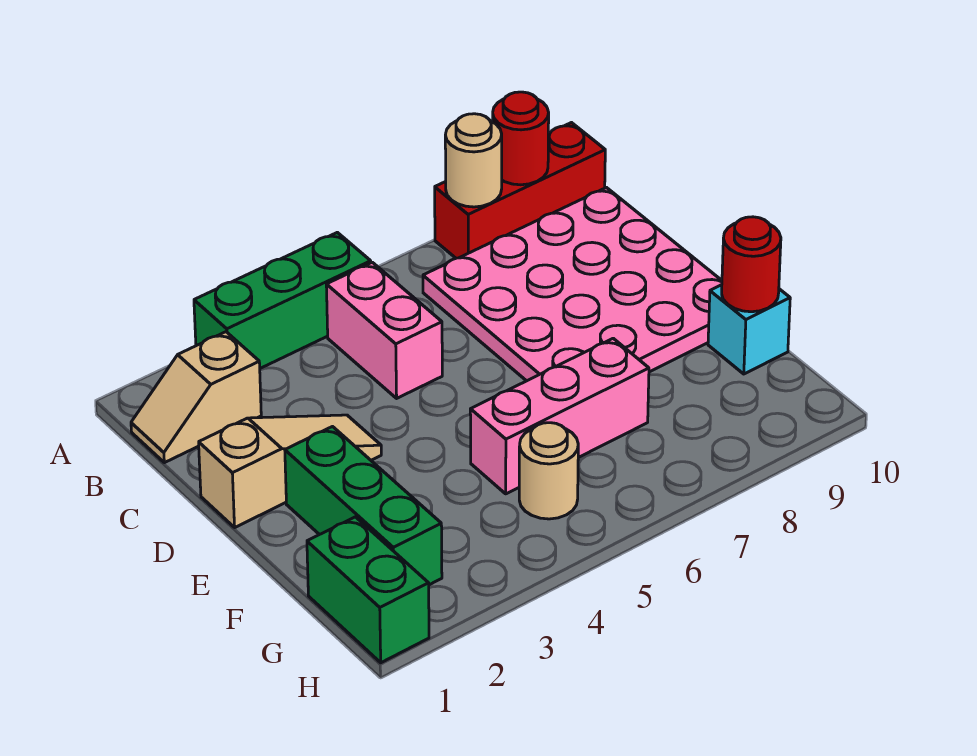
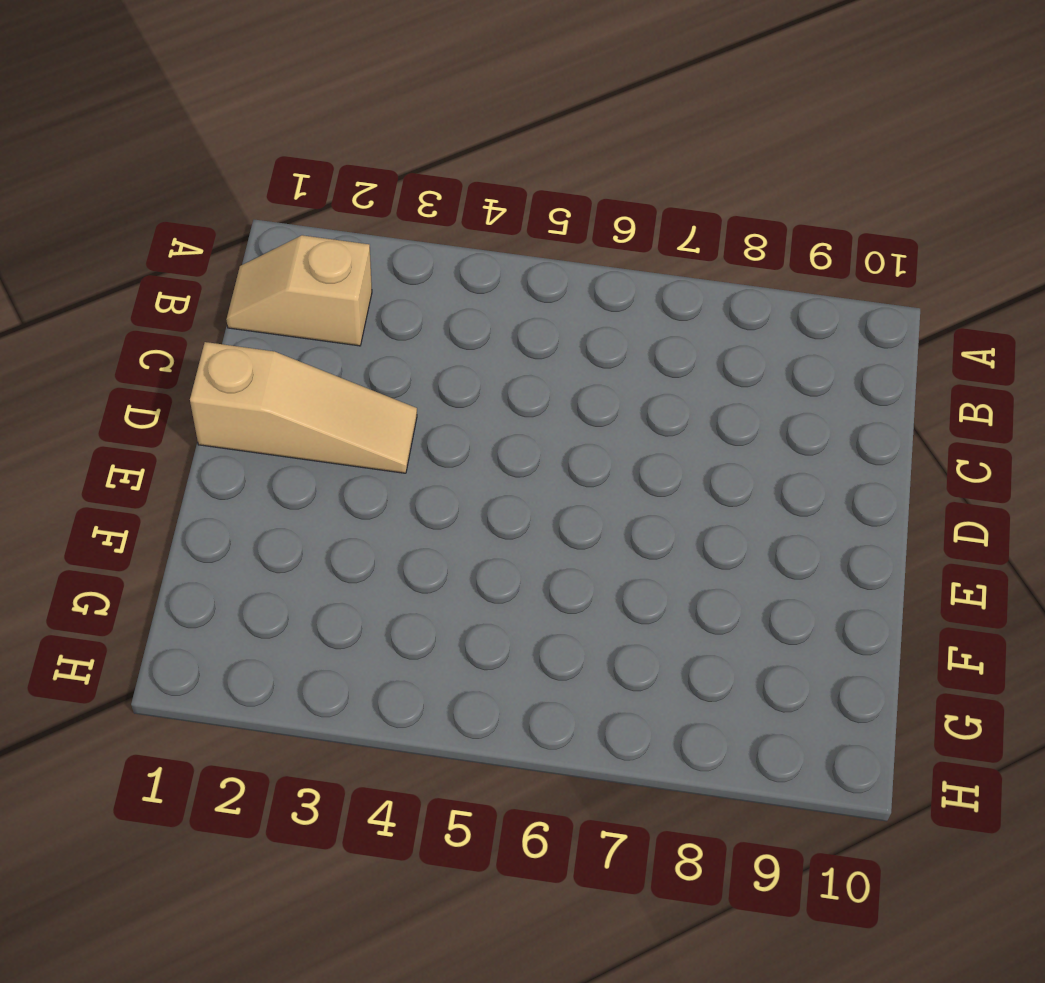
none -> green 1x3 brick [194,232,371,368]
none -> red 1x3 brick [435,123,605,258]
none -> pink 1x2 brick [326,262,442,398]

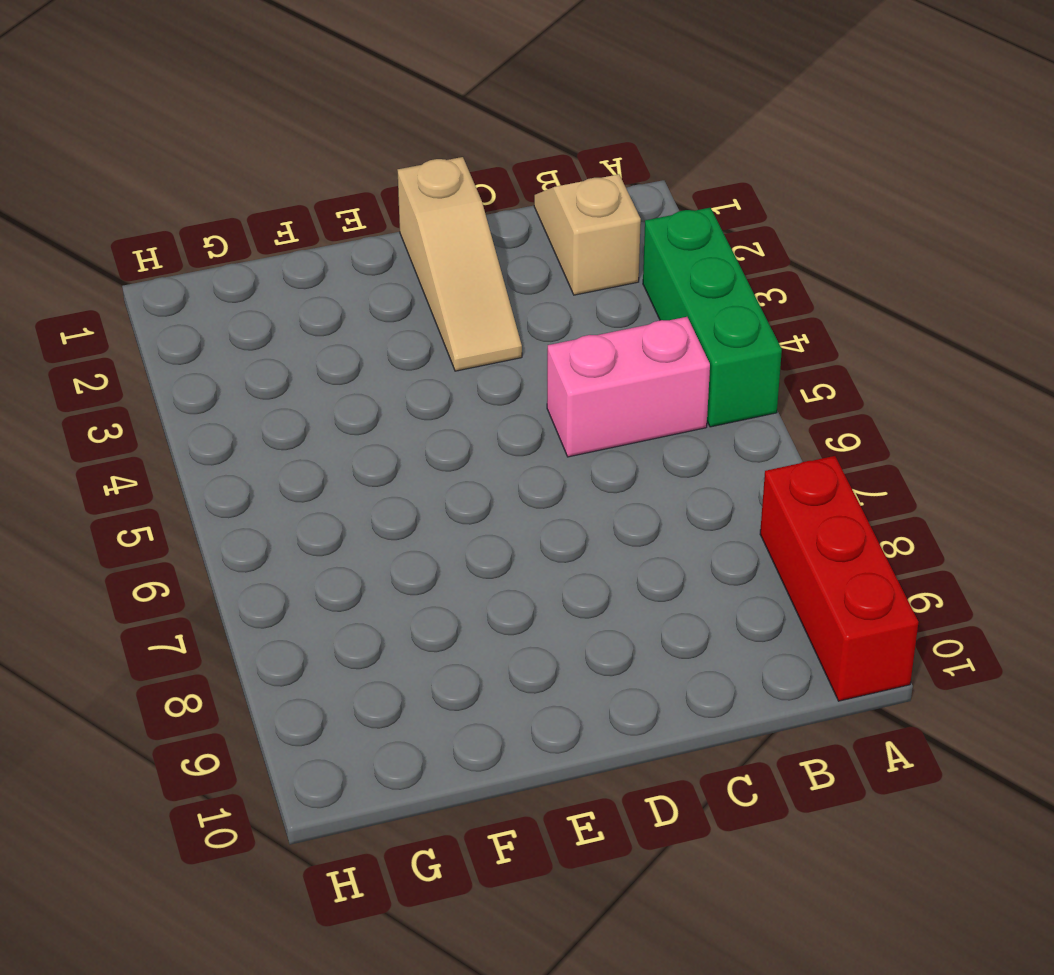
none -> pink 4x4 plate [423,188,722,381]
none -> green 1x3 brick [285,427,442,585]
none -> pink 1x3 brick [470,338,649,494]

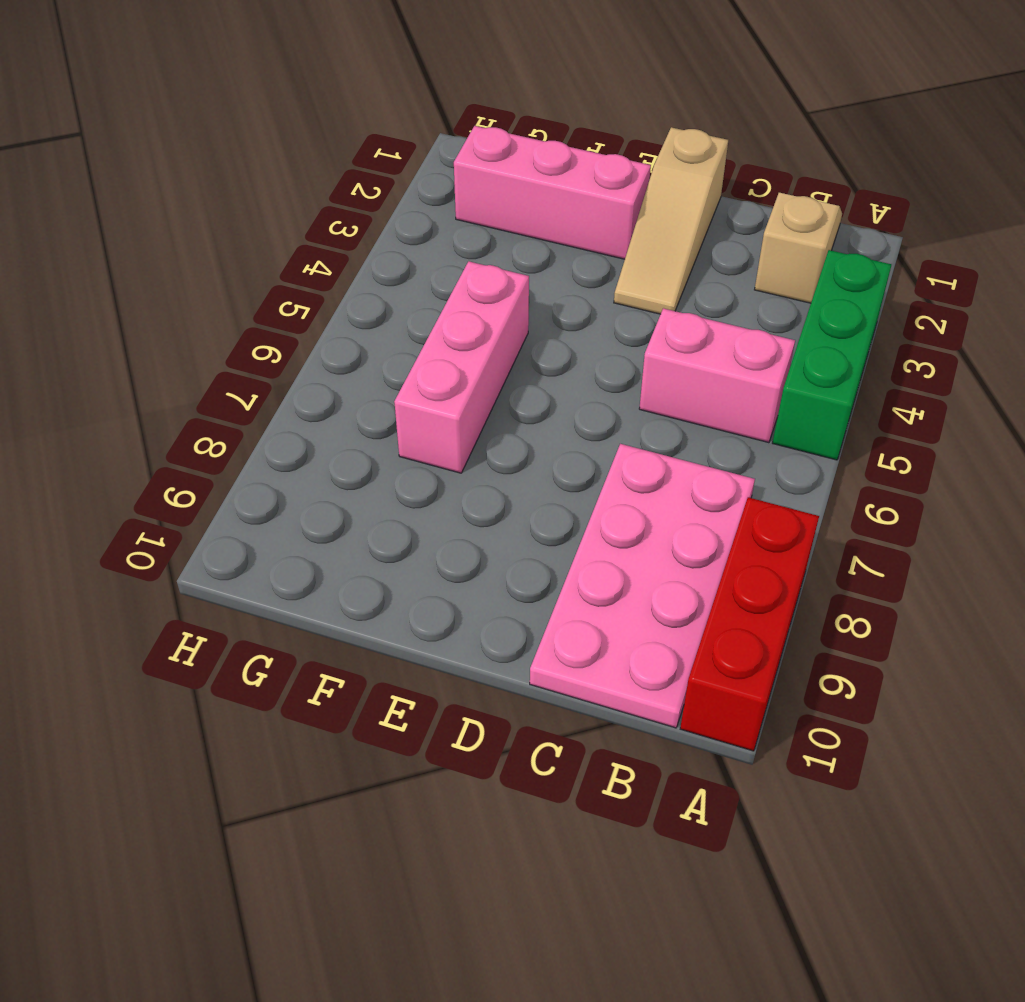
pink 2x4 plate [530,444,755,728] -> pink 4x4 plate [423,188,722,381]
pink 1x3 brick [454,126,651,259] -> green 1x3 brick [285,427,442,585]
none -> cyan 1x1 brick [708,285,790,374]
none -> green 1x2 brick [307,517,429,663]
none -> tan 1x1 round brick [519,423,578,519]

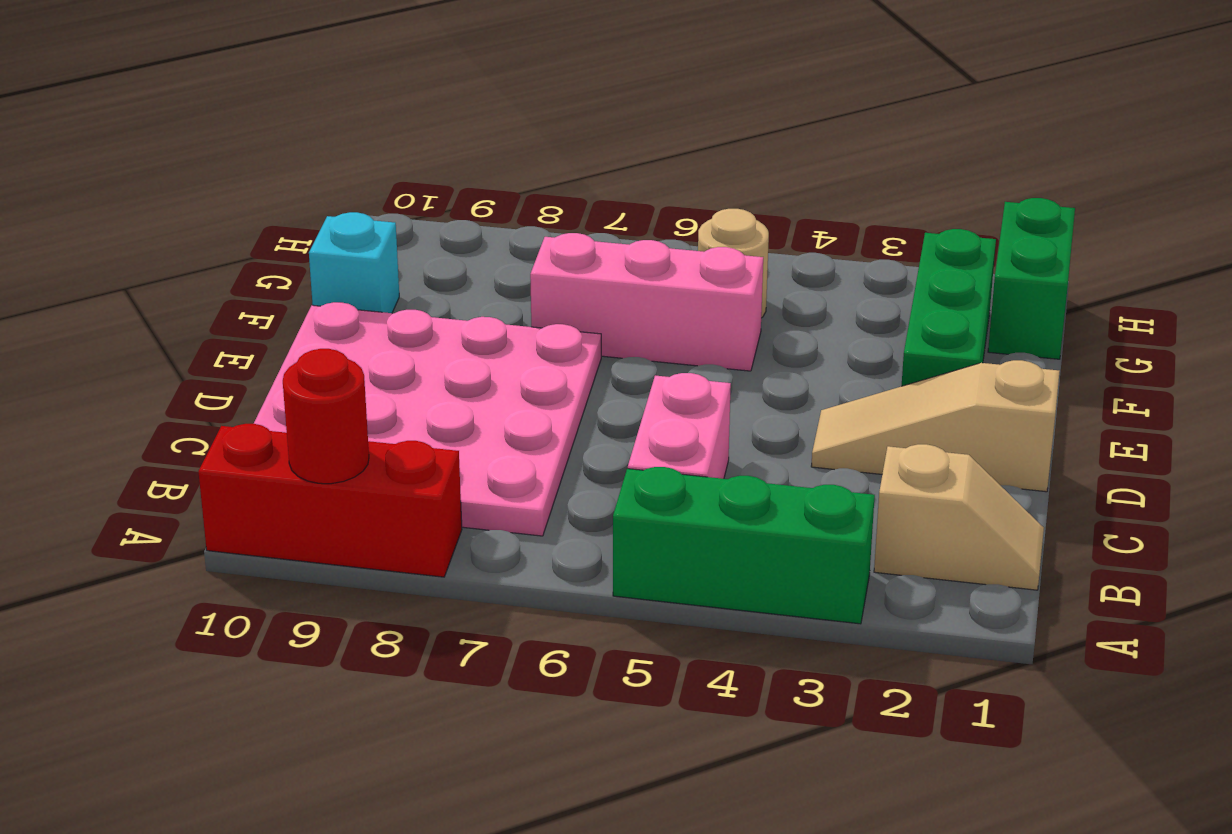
none -> tan 1x1 round brick [445,114,502,207]
none -> red 1x1 round brick [722,217,781,312]

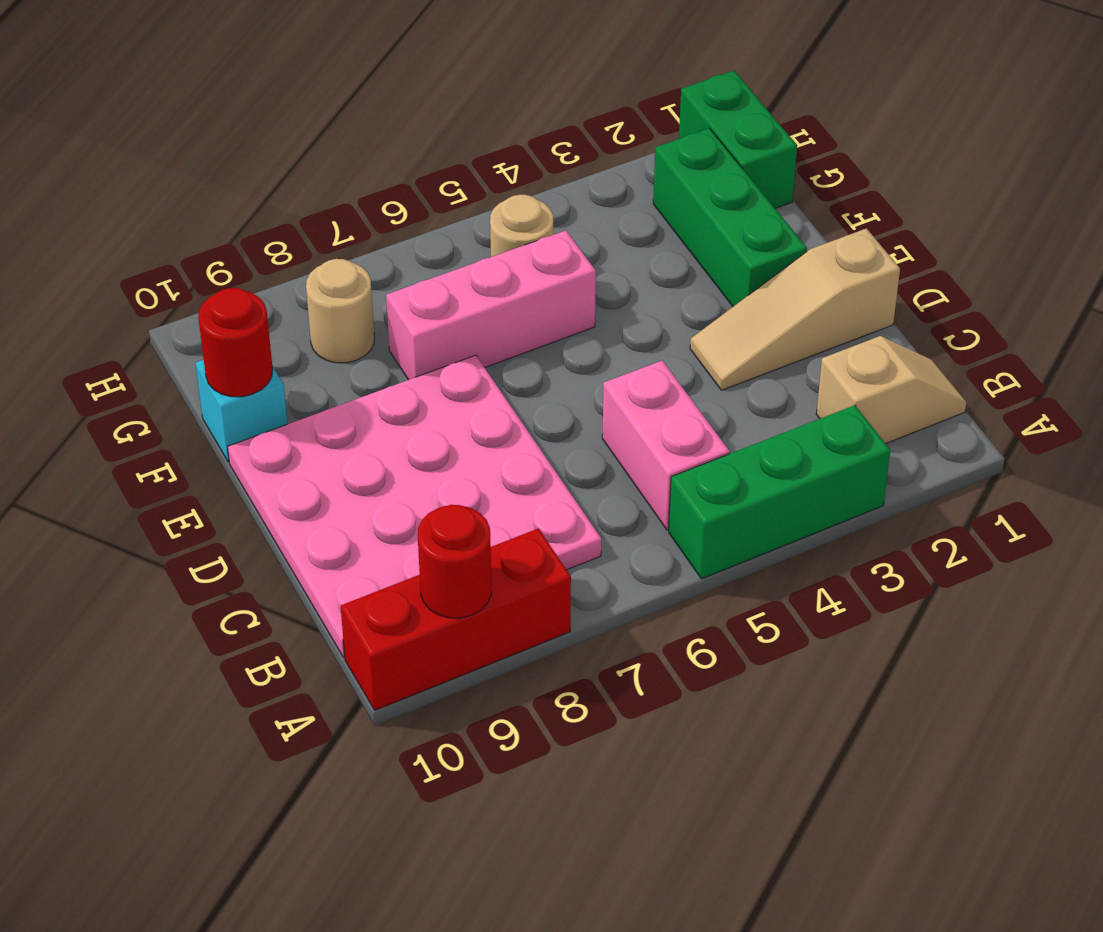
tan 1x1 round brick [306,259,374,363] -> tan 1x1 round brick moved to [445,114,502,207]

